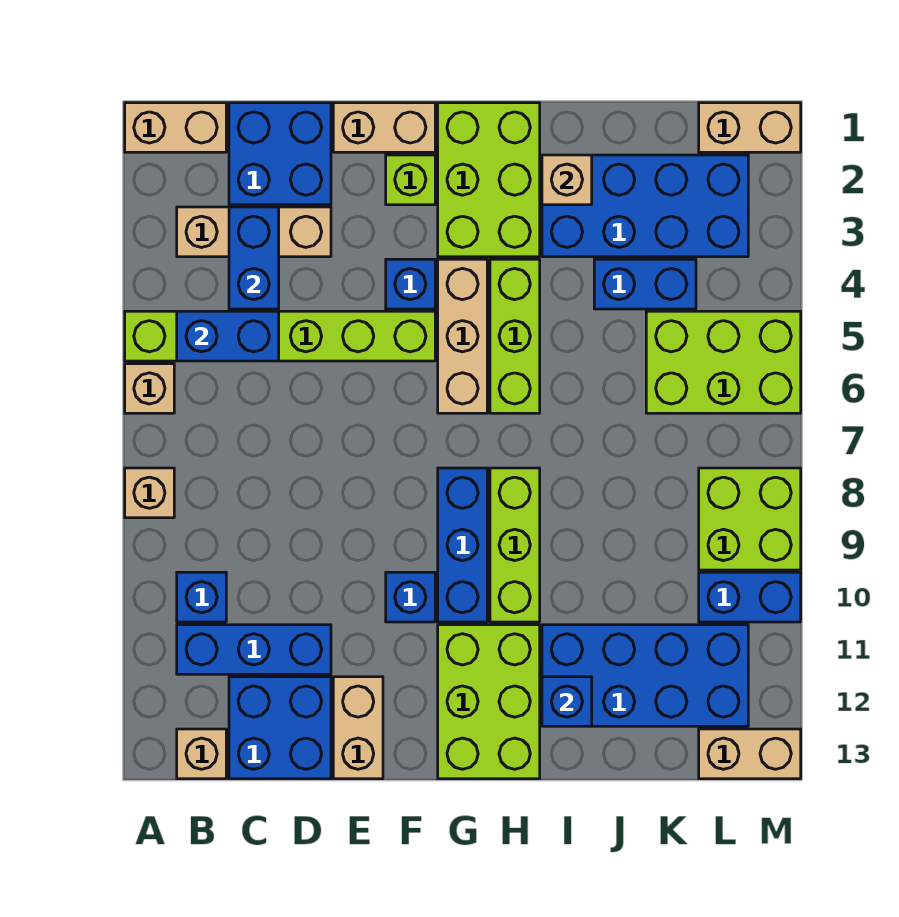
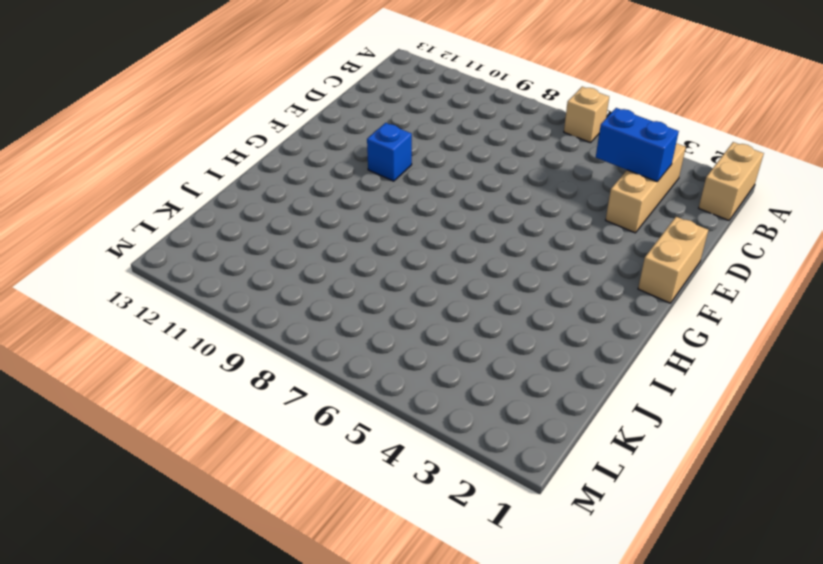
none -> lime 1x6 brick [125,311,435,361]
none -> tan 1x1 brick [125,468,174,518]
none -> blue 1x1 brick [177,572,226,622]
none -> blue 1x3 brick [177,625,331,674]

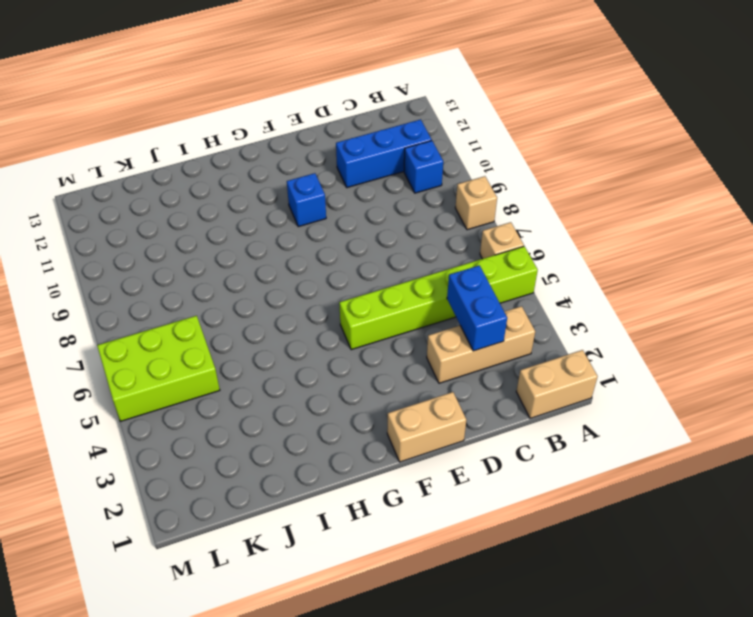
none -> tan 1x1 brick [177,729,226,779]
none -> blue 2x2 brick [229,103,331,205]
none -> blue 2x2 brick [229,677,331,779]
none -> tan 1x2 brick [333,677,383,779]

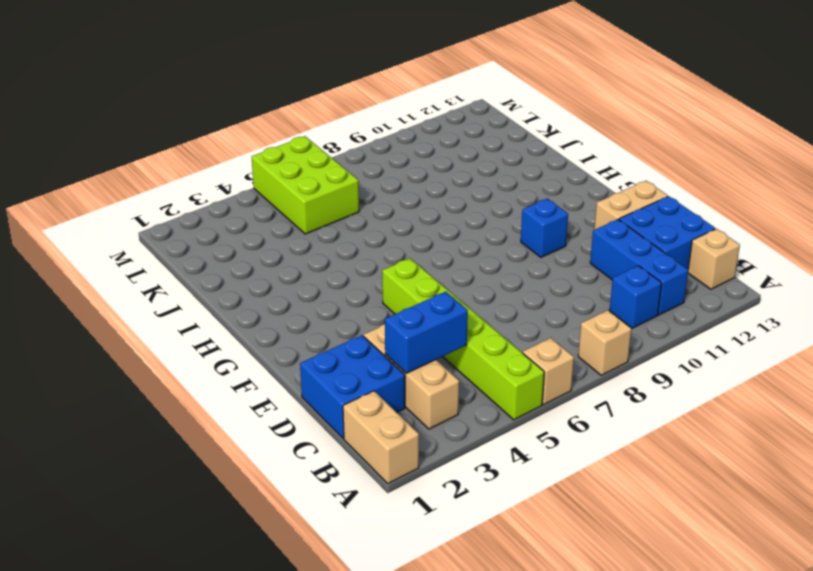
none -> tan 1x2 brick [333,103,435,152]
none -> lime 1x1 brick [386,155,435,205]
none -> blue 1x1 brick [386,259,435,309]
none -> lime 2x3 brick [438,103,540,257]

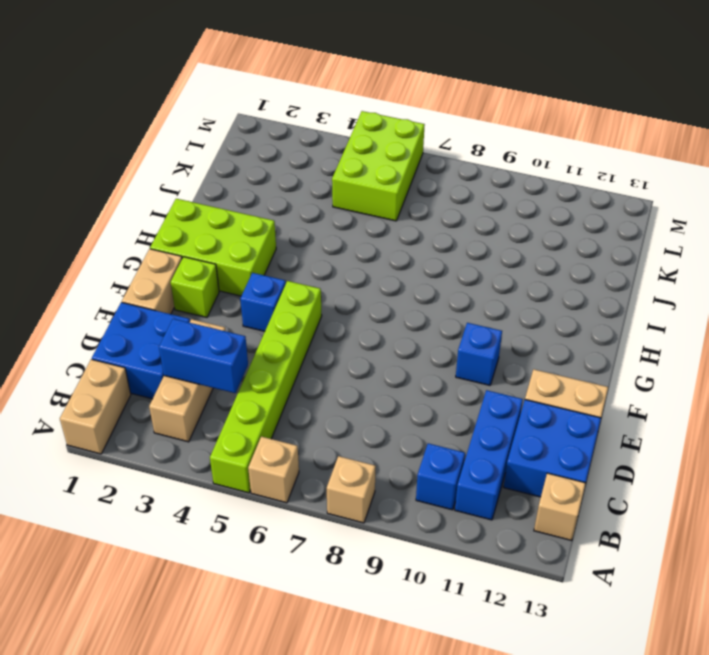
none -> tan 1x3 brick [438,259,487,413]
none -> blue 1x3 brick [438,468,487,622]
none -> lime 2x3 brick [438,625,540,779]
none -> lime 1x3 brick [490,259,540,413]

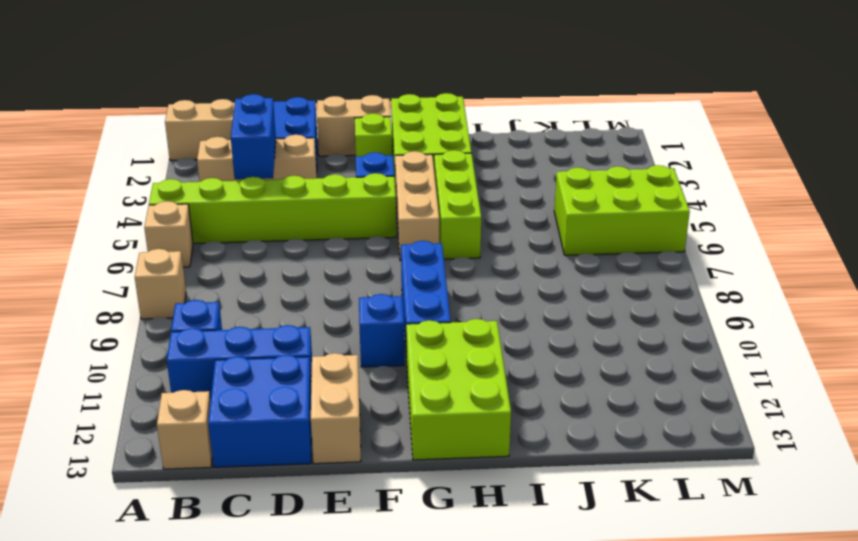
none -> lime 1x3 brick [490,468,540,622]
none -> blue 2x4 brick [542,155,748,257]
none -> blue 2x4 brick [542,625,748,726]
none -> blue 1x2 brick [594,259,696,309]

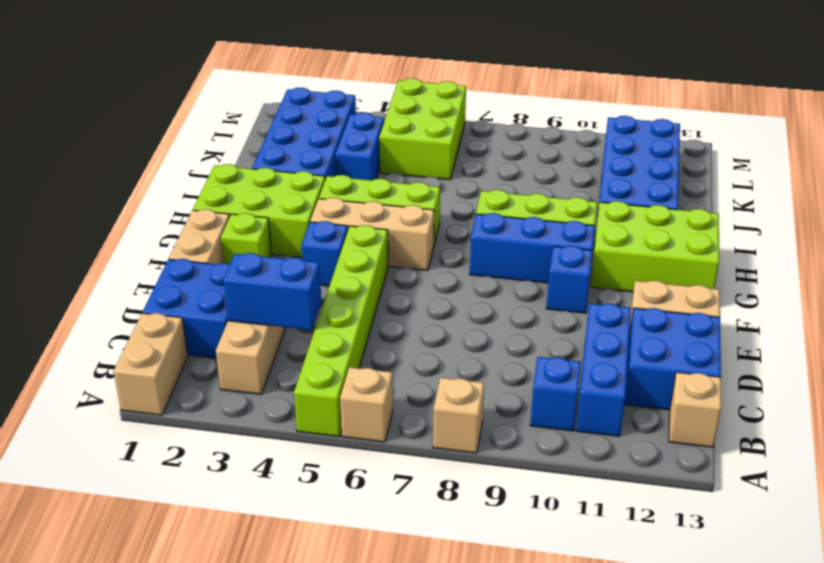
none -> tan 1x2 brick [699,103,801,152]
none -> lime 2x2 brick [699,468,801,570]
none -> blue 1x2 brick [699,572,801,622]
none -> tan 1x2 brick [699,729,801,779]

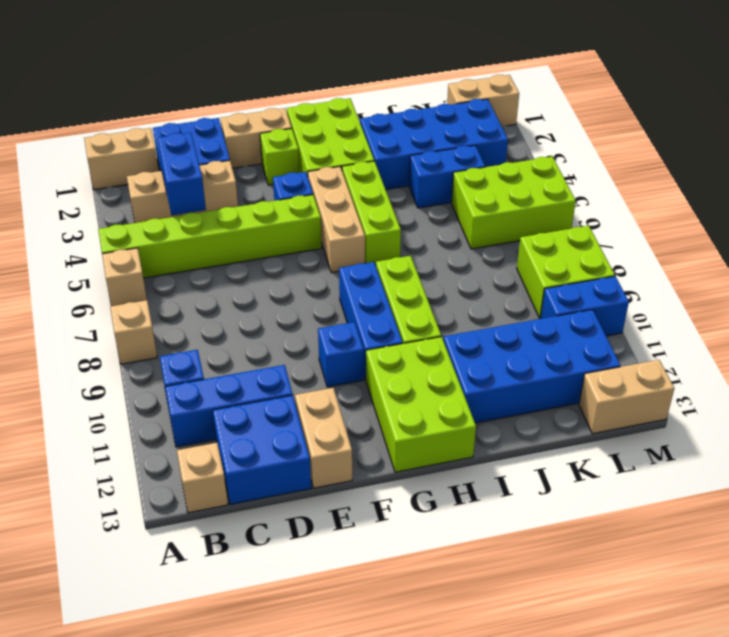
none -> blue 1x2 brick [177,311,279,361]
none -> tan 1x1 brick [542,155,592,205]
none -> blue 1x1 brick [542,677,592,726]

